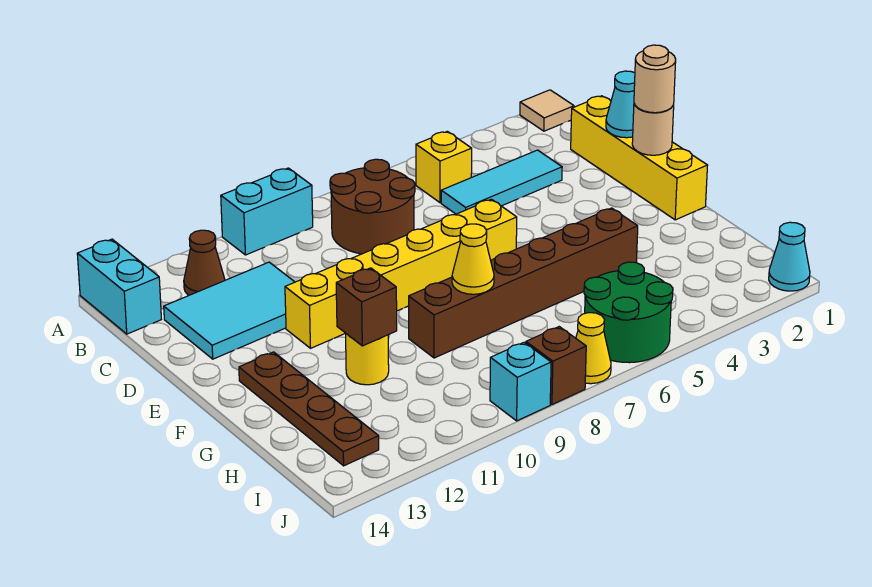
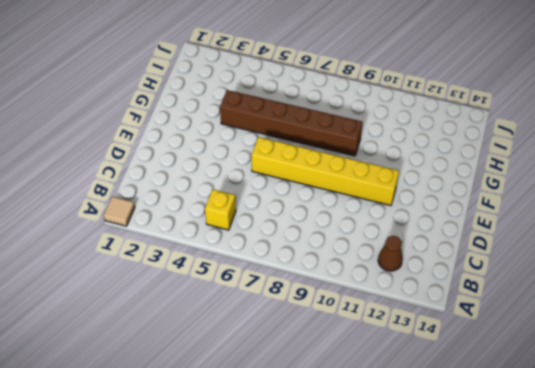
none -> cyan 1x2 brick [221,168,313,255]
none -> cyan 1x2 brick [77,239,161,334]
none -> brown 2x2 round brick [330,159,415,254]

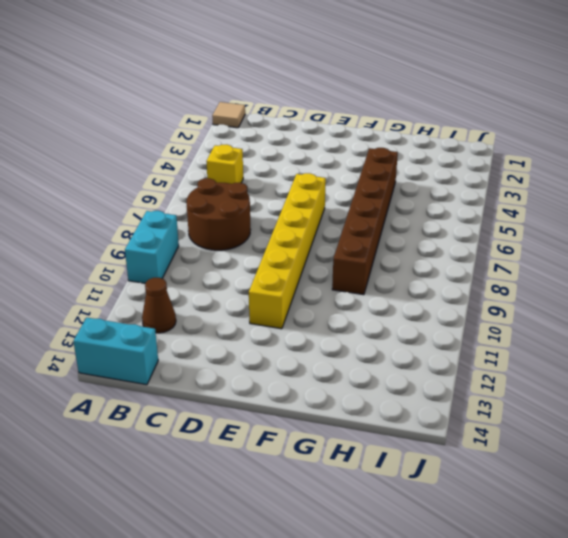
none -> yellow 1x4 brick [571,96,708,220]
none -> cyan 1x3 tile [441,150,562,214]
none -> cyan 2x3 tile [164,262,294,359]

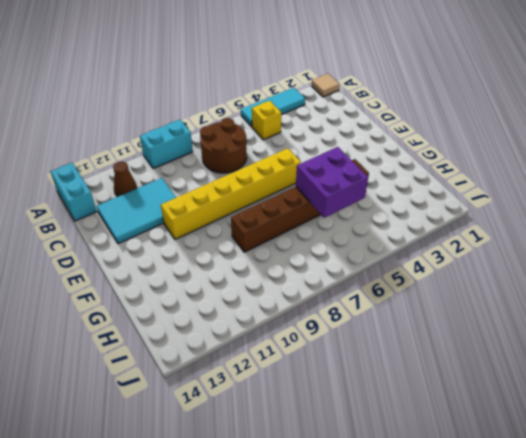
cyan 1x3 tile [241,88,305,127] -> cyan 1x3 tile moved to [441,150,562,214]
purple 2x2 brick [296,147,368,218] -> none
none -> yellow 1x4 brick [571,96,708,220]
none -> brown 1x4 plate [239,352,379,466]
none -> yellow 1x1 round brick [346,334,389,385]

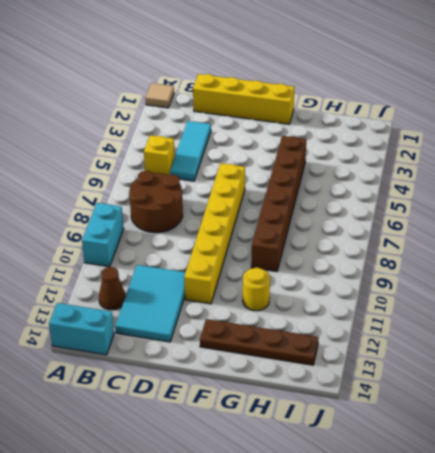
none -> green 2x2 round brick [584,262,673,363]
none -> cyan 1x1 cone [769,222,810,291]
none -> yellow 1x1 cone [576,313,611,384]

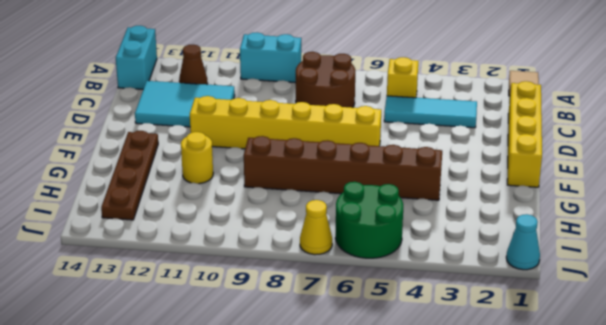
none -> brown 1x1 brick [526,327,586,404]
none -> cyan 1x1 brick [490,342,551,421]
none -> cyan 1x1 cone [606,71,635,138]

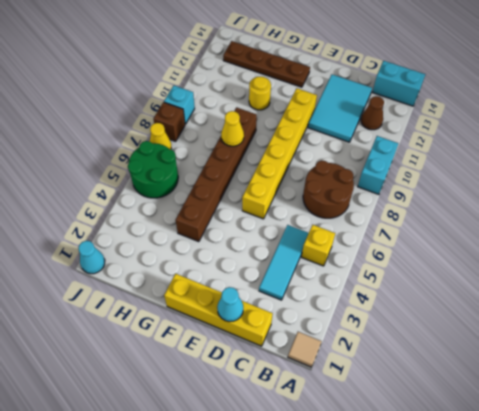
none -> tan 1x1 round brick [632,104,674,155]
none -> brown 1x1 brick [336,268,397,346]
none -> tan 1x1 round brick [634,45,676,113]

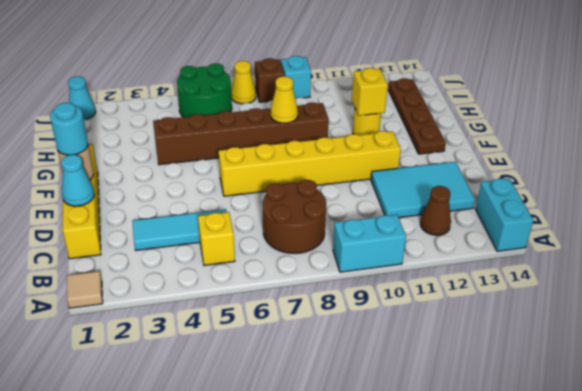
cyan 1x1 round brick [50,103,88,155] -> tan 1x1 round brick [634,45,676,113]
yellow 1x1 brick [352,68,388,116] -> brown 1x1 brick [336,268,397,346]

